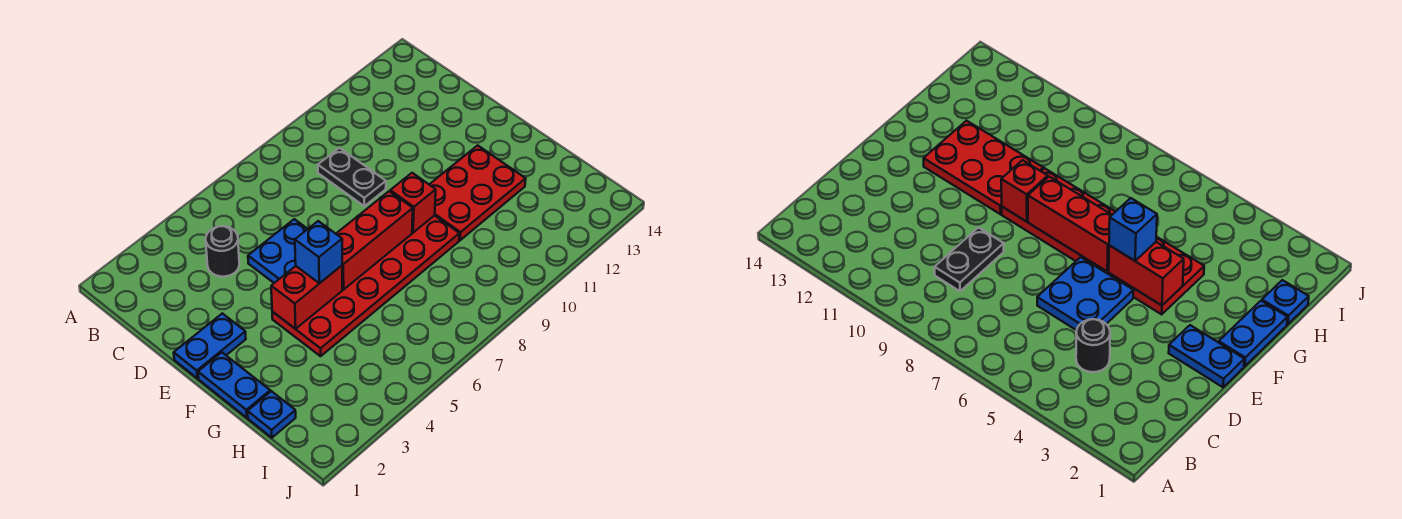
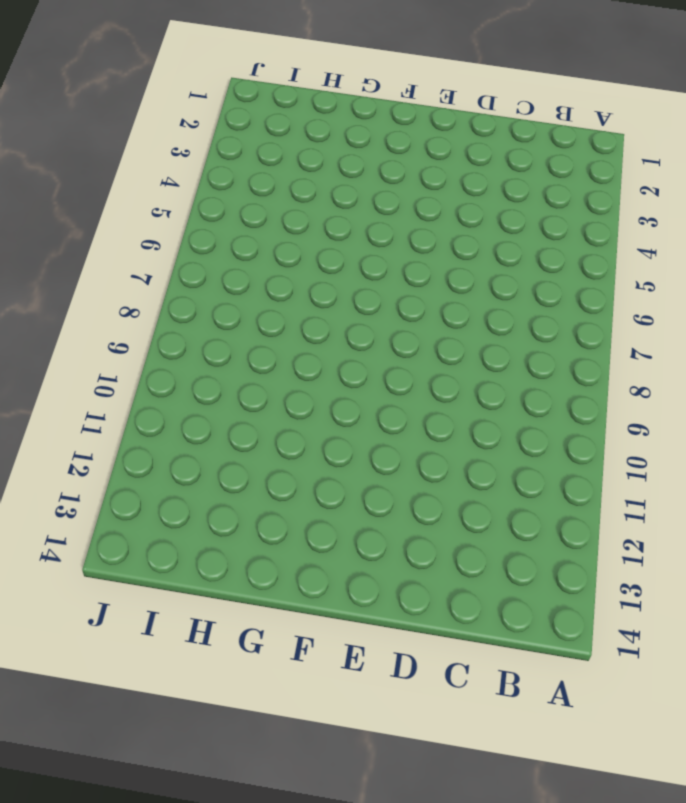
none -> black 1x1 round brick [206,226,239,277]
none -> black 1x2 plate [318,148,386,206]
none -> blue 2x2 plate [248,219,307,283]

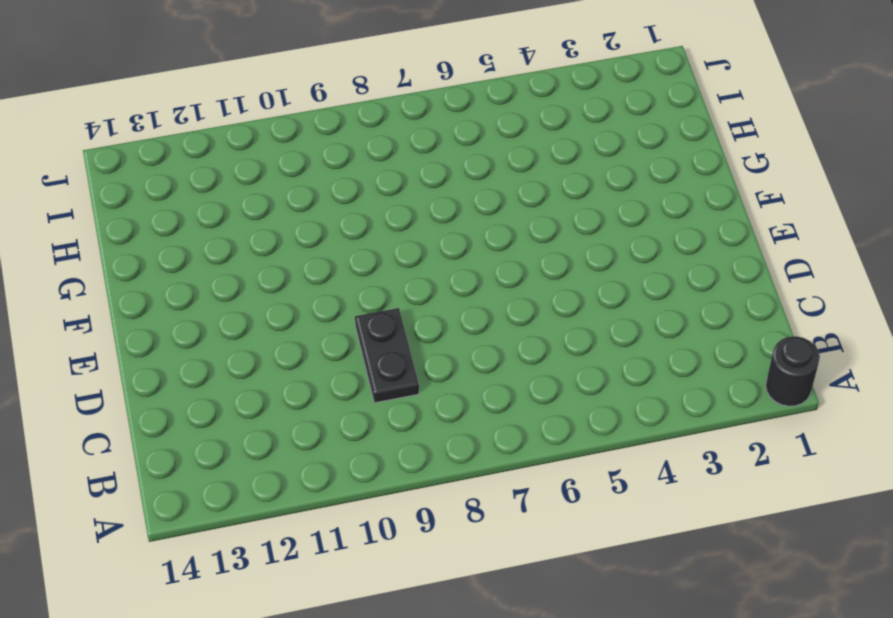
black 1x1 round brick [766,336,820,406] -> black 1x1 round brick moved to [206,226,239,277]
none -> blue 2x2 plate [248,219,307,283]
none -> blue 1x2 plate [174,313,246,378]
none -> blue 1x2 plate [198,352,270,418]

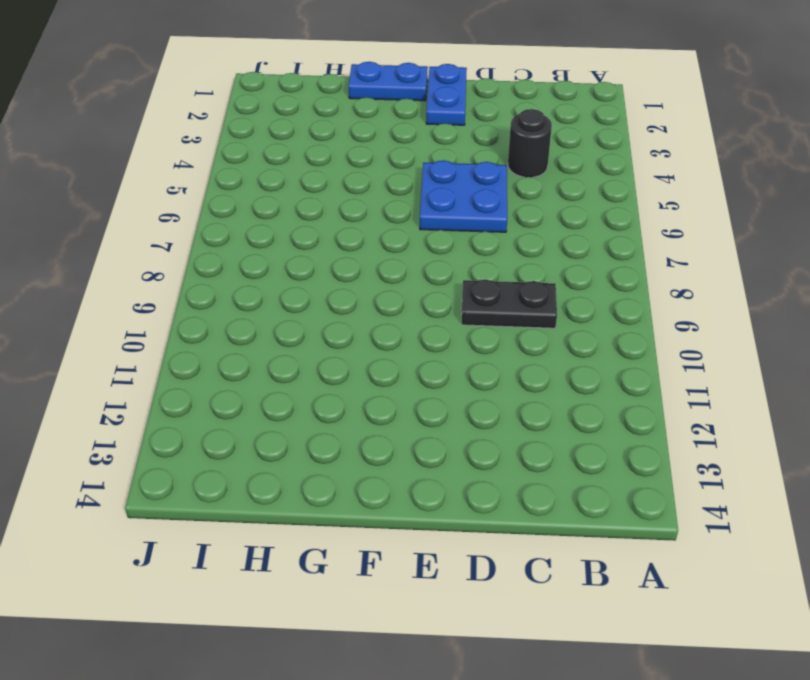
none -> red 2x6 plate [272,215,459,356]
none -> red 2x3 plate [429,145,526,240]
none -> blue 1x1 plate [248,391,296,438]

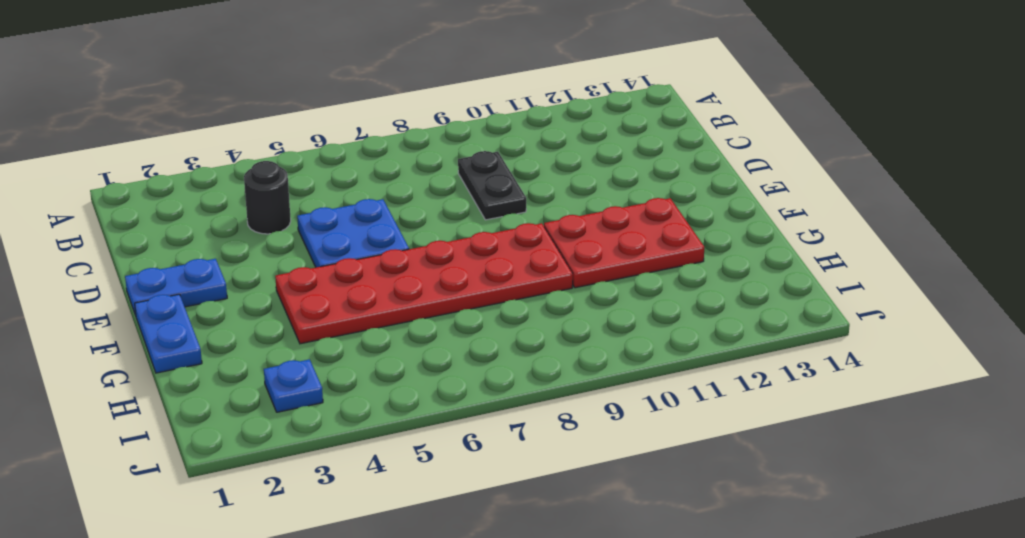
blue 1x1 plate [264,359,323,412] -> blue 1x1 plate moved to [248,391,296,438]
none -> red 1x2 brick [271,266,342,329]
none -> red 1x3 brick [336,191,413,290]
none -> red 1x1 brick [390,173,436,233]

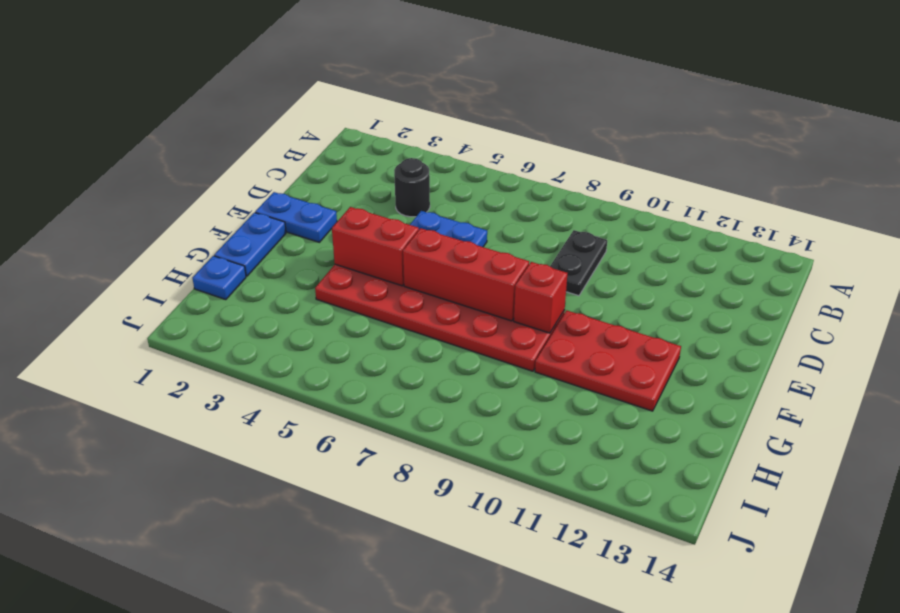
none -> blue 1x1 brick [295,221,342,283]

